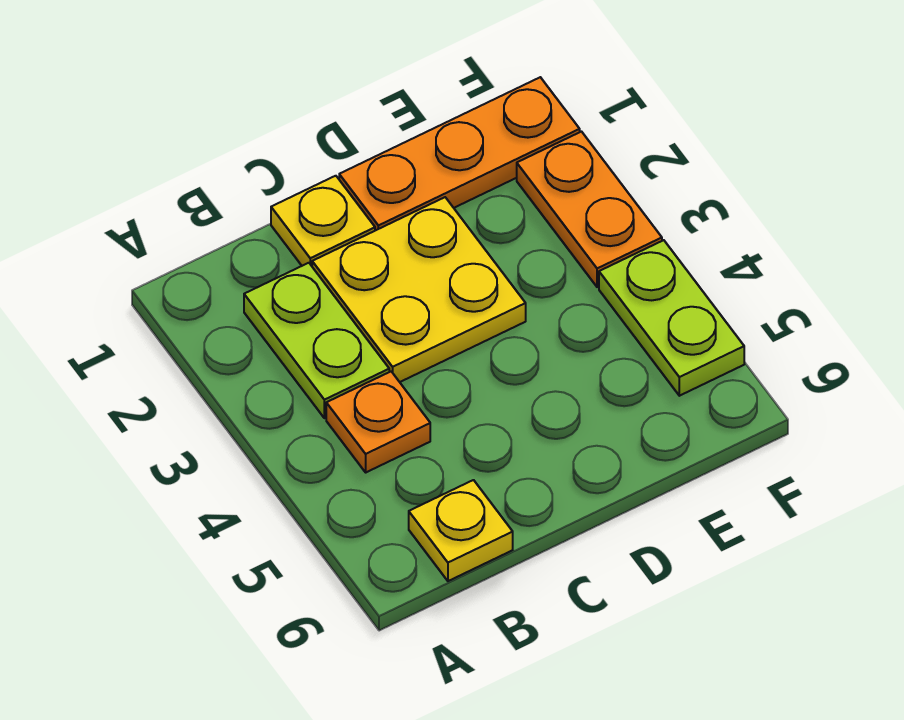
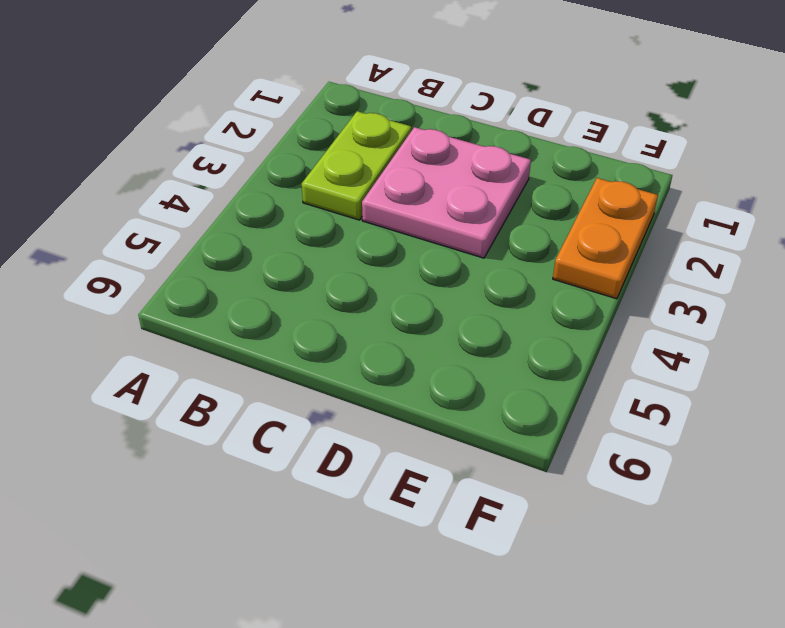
pink 2x2 plate [362,127,531,258] -> yellow 2x2 plate [312,197,526,382]
none -> orange 1x1 plate [326,372,430,472]
none -> yellow 1x1 plate [409,480,513,581]

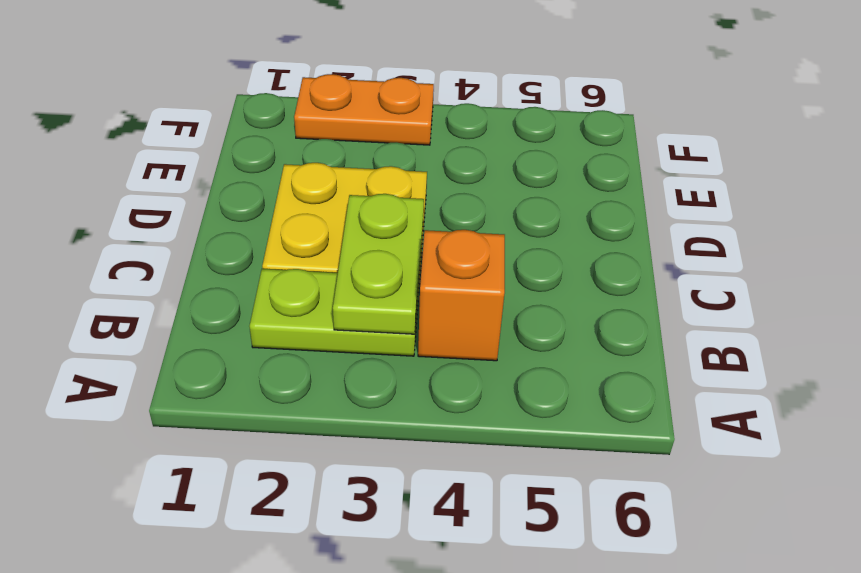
lime 1x2 plate [333,194,424,334] -> lime 1x2 plate turned to [599,240,744,396]
orange 1x1 brick [418,230,505,361] -> orange 1x1 plate [326,372,430,472]
none -> yellow 1x1 plate [409,480,513,581]
none -> yellow 1x1 plate [271,176,375,266]

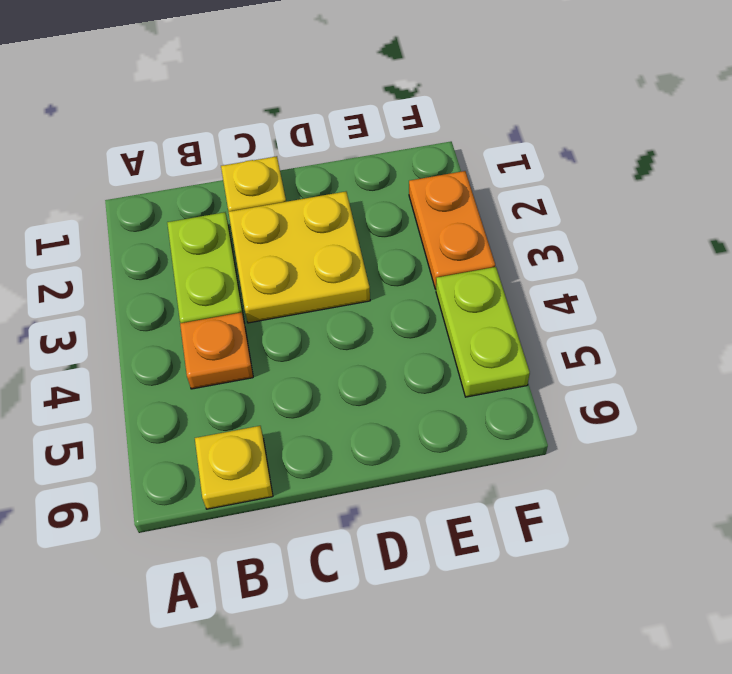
none -> orange 1x3 plate [339,77,580,231]

